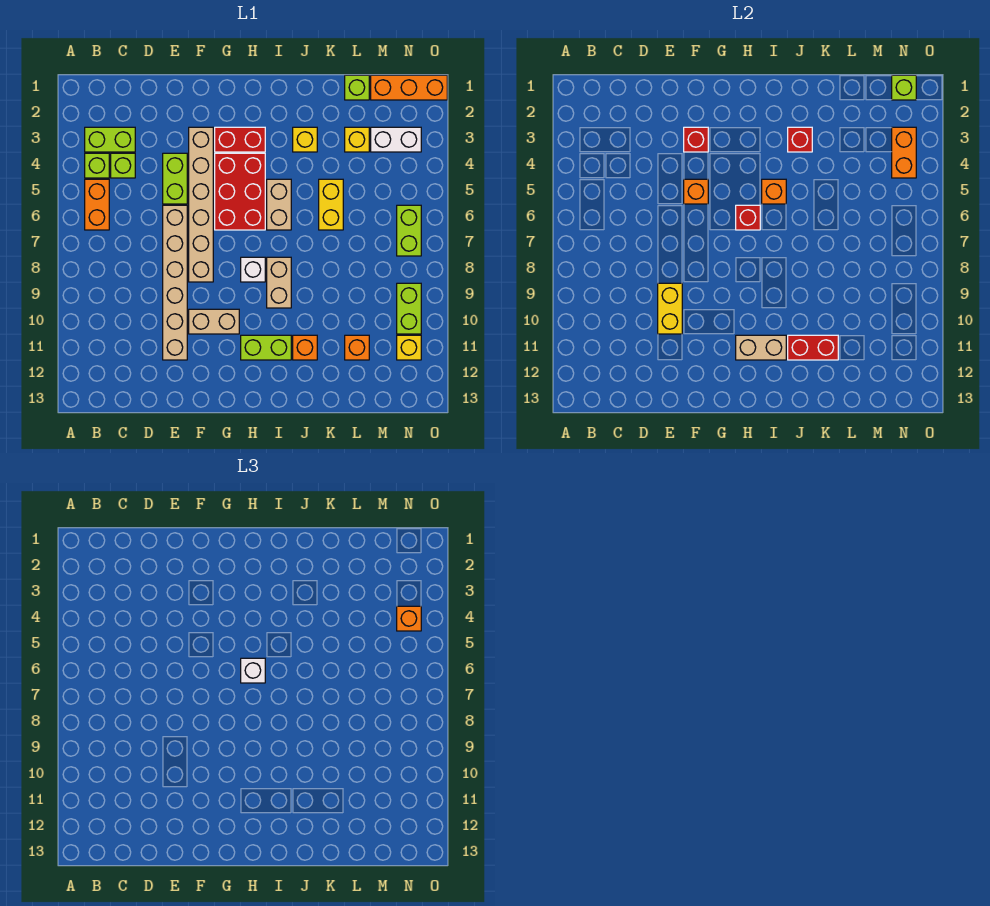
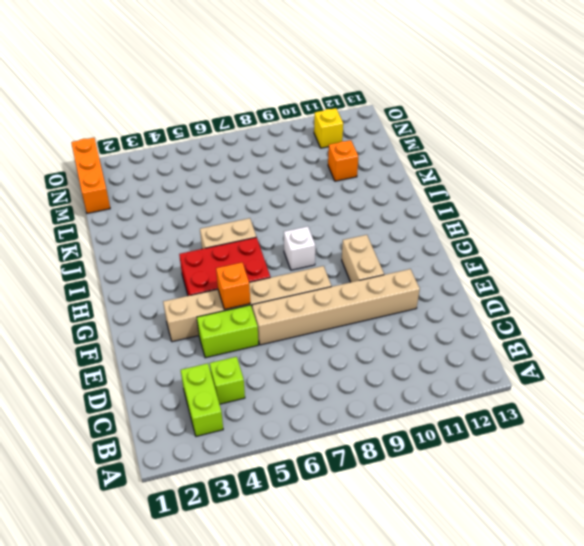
none -> lime 1x1 brick [85,153,109,178]
none -> orange 1x2 brick [85,179,109,230]
none -> red 1x2 brick [215,127,265,152]
none -> lime 1x2 brick [241,335,291,360]

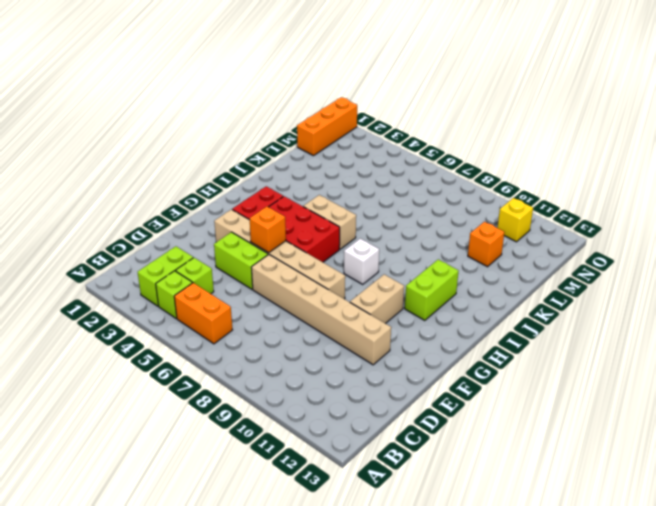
none -> tan 1x2 brick [267,257,291,308]
none -> yellow 1x1 brick [293,127,317,152]
none -> orange 1x1 brick [293,335,317,360]
none -> yellow 1x2 brick [319,179,343,230]

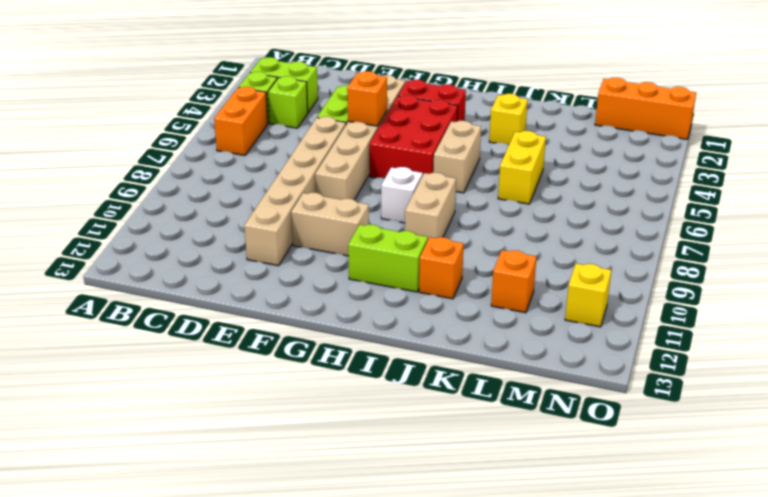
none -> lime 1x1 brick [345,75,369,100]
none -> yellow 1x1 brick [345,127,369,152]
none -> white 1x2 brick [371,127,421,152]
none -> lime 1x2 brick [397,205,421,256]

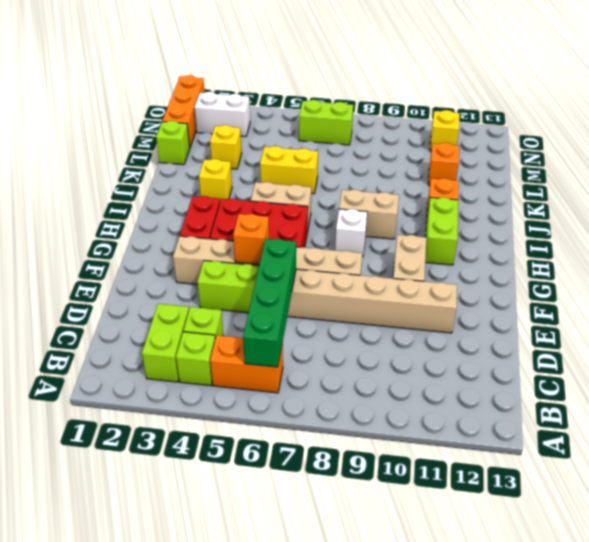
green 1x4 brick [243,239,296,367] -> none
white 1x2 brick [194,92,250,136] -> white 1x2 brick turned to [371,127,421,152]
none -> lime 1x2 brick [397,283,421,334]
none -> yellow 1x2 brick [658,283,682,334]
none -> red 1x1 brick [684,127,708,152]
none -> red 1x1 brick [736,205,760,230]

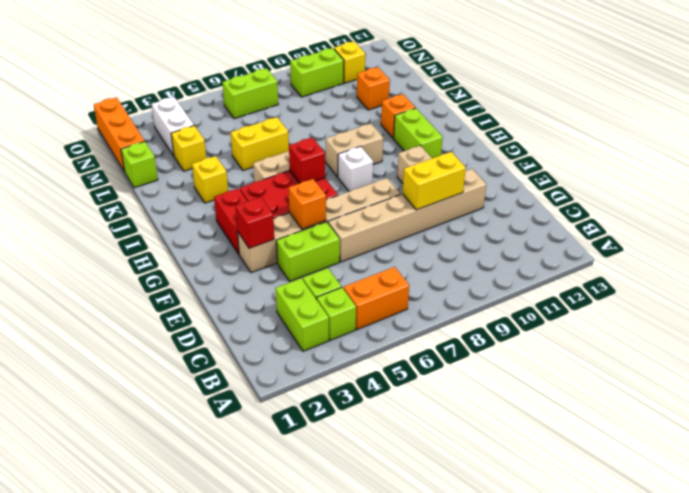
none -> tan 1x2 brick [736,335,786,360]
none -> orange 1x1 brick [762,179,786,204]
none -> red 1x1 brick [788,127,812,152]
none -> red 1x2 brick [788,335,838,360]

